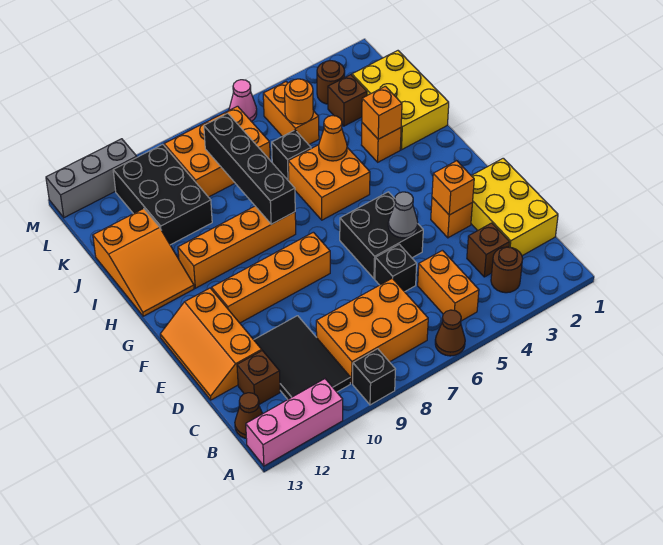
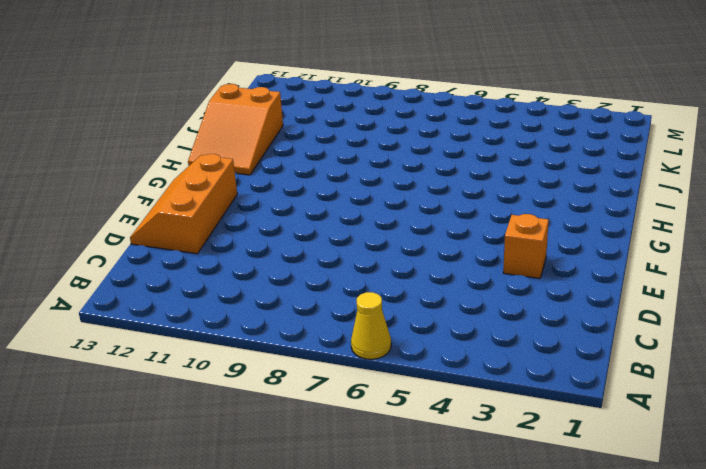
yellow 1x1 cone [351,292,391,359] -> brown 1x1 cone [435,310,465,356]
none -> black 1x1 brick [353,349,396,405]
none -> pink 1x3 brick [246,379,343,466]
none -> brown 1x1 round brick [491,247,523,293]
none -> orange 1x2 brick [418,250,479,321]

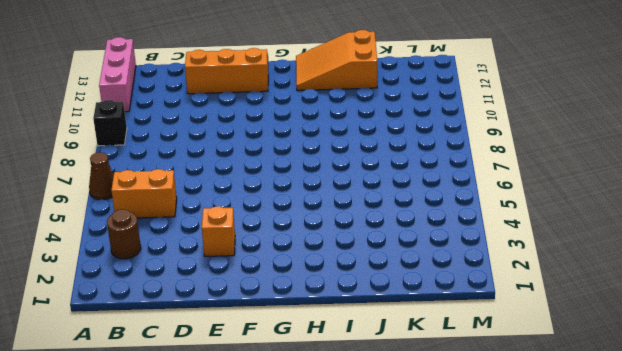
none -> orange 2x3 brick [316,278,428,383]
none -> black 2x3 tile [254,316,351,399]
none -> brown 1x1 cone [235,393,262,438]
none -> yellow 2x3 brick [471,158,558,256]

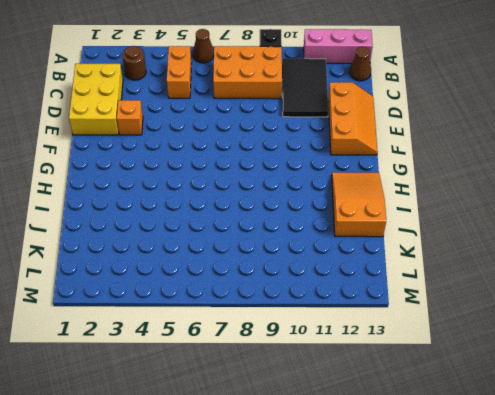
none -> brown 1x1 brick [467,223,510,277]
none -> brown 1x1 brick [237,351,280,404]
none -> black 1x1 brick [375,244,417,292]
none -> black 2x2 brick [340,192,423,279]

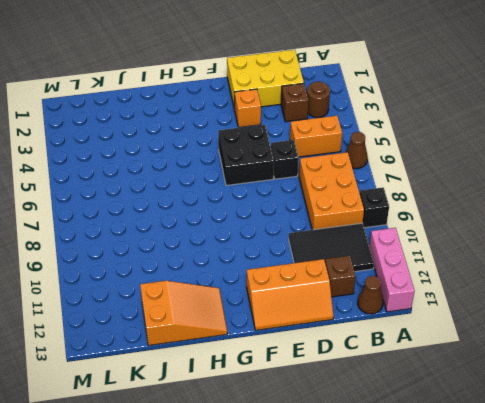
none -> orange 1x4 brick [212,232,330,323]
none -> orange 2x2 brick [288,145,370,220]
none -> orange 1x4 brick [178,206,296,288]
none -> yellow 2x3 brick [352,51,449,150]

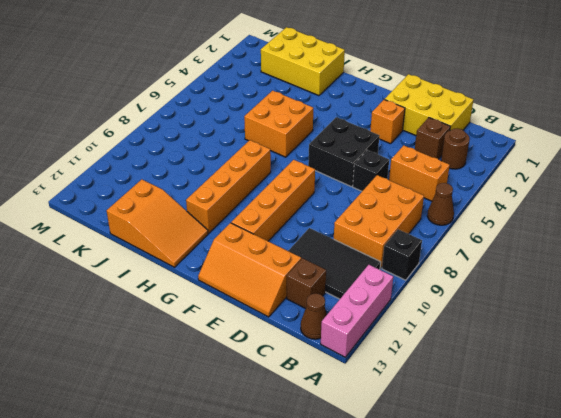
none -> orange 1x1 brick [362,123,401,162]
none -> black 1x1 brick [272,130,311,181]
none -> black 2x3 brick [113,144,212,245]
none -> brown 1x1 brick [328,75,367,126]

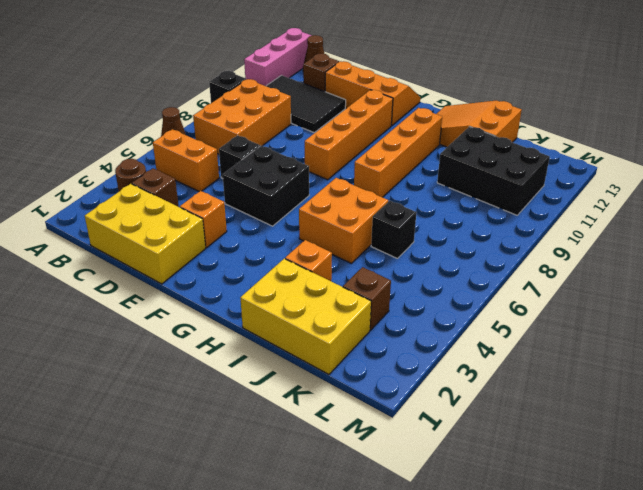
none -> orange 1x2 brick [263,82,319,145]
none -> orange 2x3 brick [164,106,270,197]
none -> brown 1x1 round brick [317,61,345,104]
none -> pink 1x1 cone [229,80,257,121]

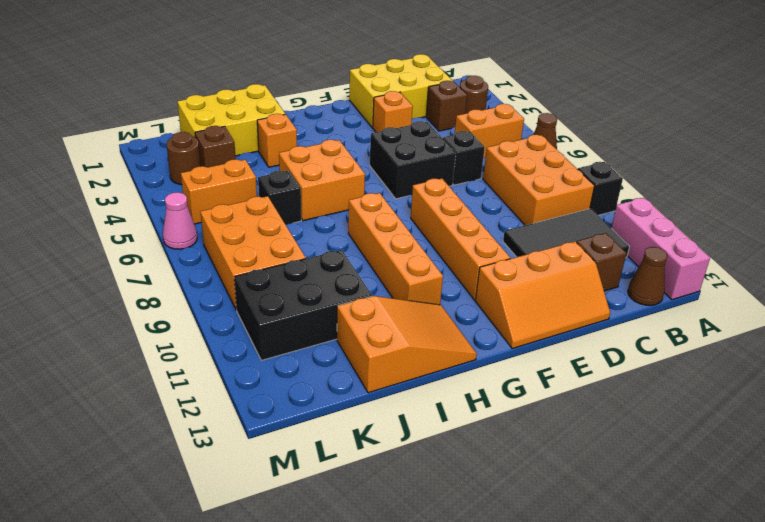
none -> grey 1x3 brick [46,139,137,218]
none -> orange 1x1 brick [432,161,474,215]
none -> grey 1x1 cone [388,192,418,238]
none -> black 1x4 brick [204,113,295,224]

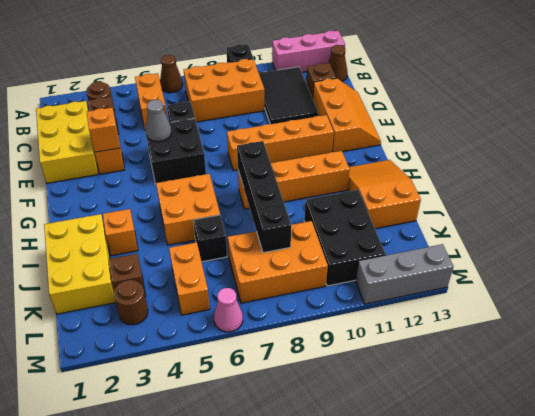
none -> orange 1x1 brick [362,86,402,139]
none -> orange 1x1 cone [319,116,347,161]
none -> orange 1x1 round brick [285,79,313,124]

